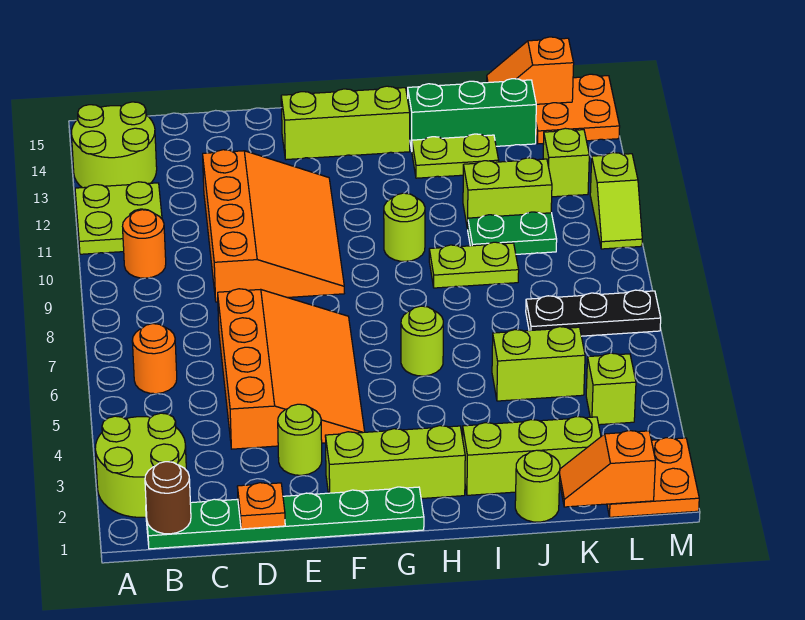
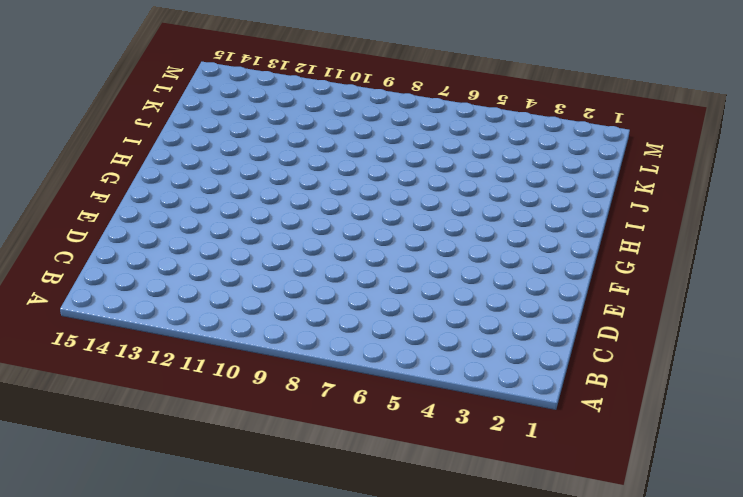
none -> lime 2x2 round brick [95,413,186,517]
none -> lime 2x2 plate [75,182,162,254]
none -> lime 2x2 round brick [72,102,157,188]
none -> green 1x6 plate [146,487,424,549]

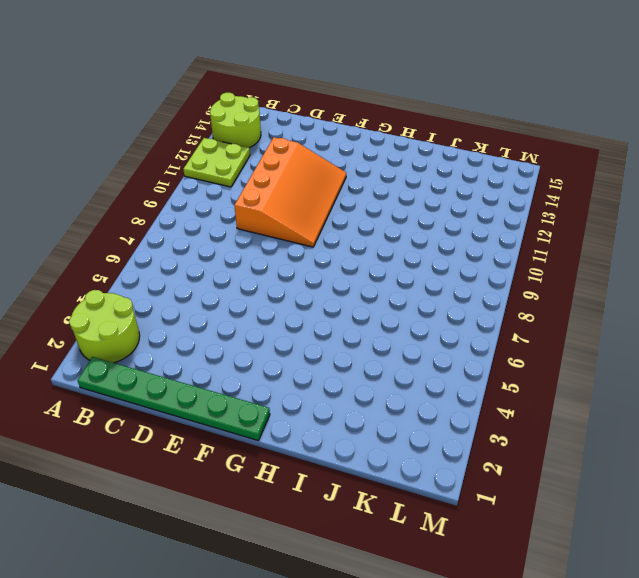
none -> orange 1x1 round brick [132,324,177,394]
none -> orange 1x1 round brick [123,210,166,278]
none -> orange 3x4 slope [218,289,365,449]
none -> lime 1x1 round brick [278,404,322,475]

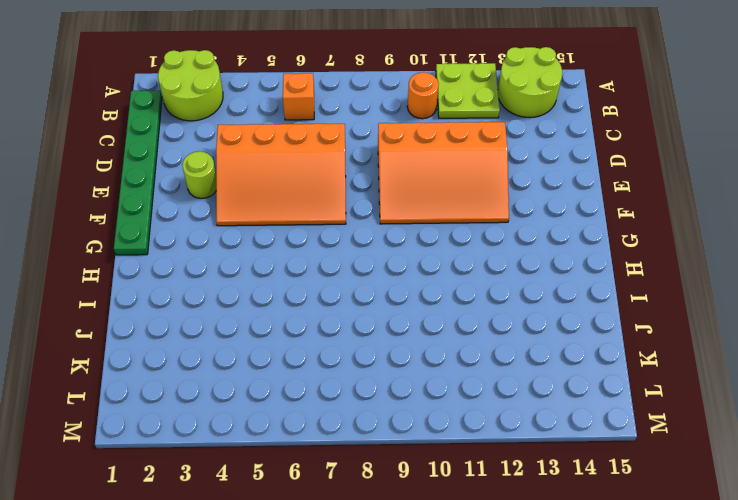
orange 1x1 brick [283,73,314,120] -> orange 1x1 round brick [132,324,177,394]
none -> lime 1x3 brick [325,426,465,499]
none -> lime 1x3 brick [281,86,410,160]
none -> lime 1x1 round brick [401,306,443,376]
none -> lime 1x1 round brick [384,193,425,261]

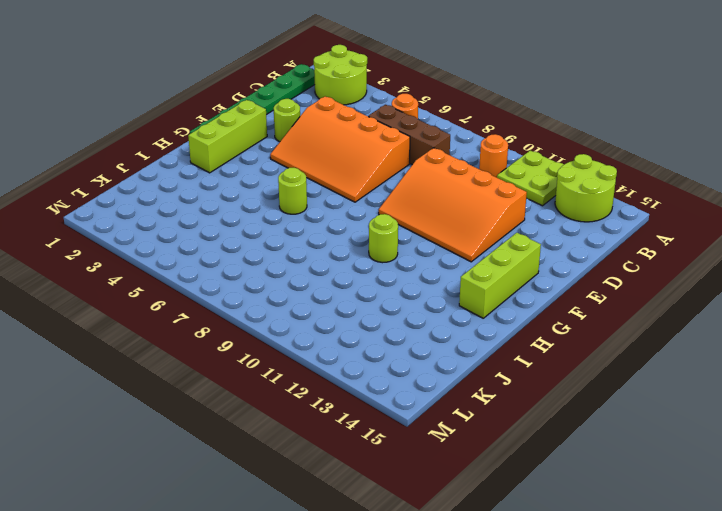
brown 1x3 brick [368,105,450,165] -> none
none -> lime 1x3 brick [463,417,601,495]
none -> lime 1x2 plate [429,242,519,288]
none -> lime 1x2 plate [412,134,499,178]
none -> green 1x3 brick [408,79,536,150]

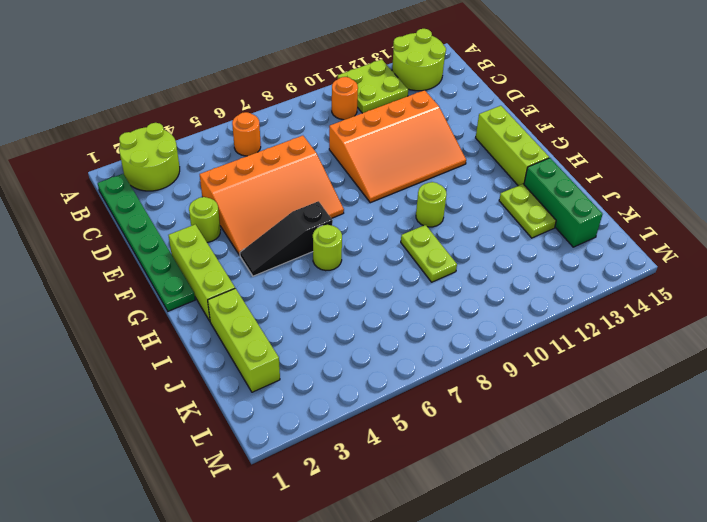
black 1x3 slope [240,201,333,276] -> none
none -> lime 1x1 round brick [515,450,560,522]
none -> lime 1x2 brick [492,327,585,401]
none -> green 1x2 plate [468,212,557,254]
none -> lime 1x2 brick [463,158,552,229]

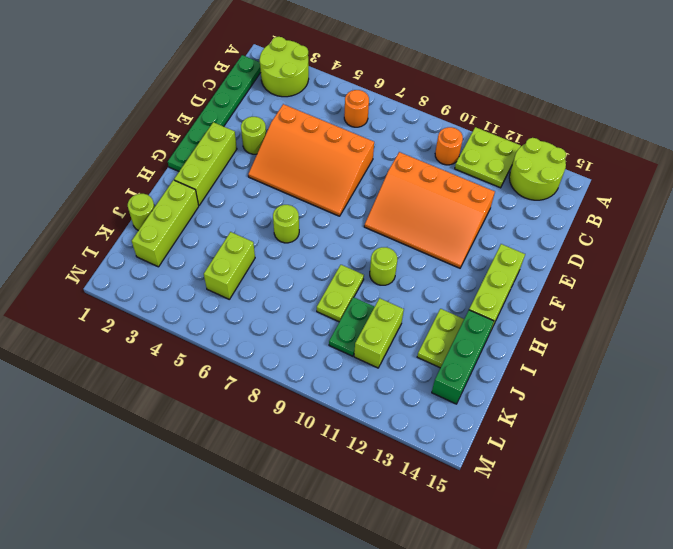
none -> black 1x3 plate [526,290,661,336]
none -> orange 2x2 plate [607,438,699,517]
none -> lime 1x1 brick [586,353,636,425]
none -> lime 1x1 brick [543,128,589,197]

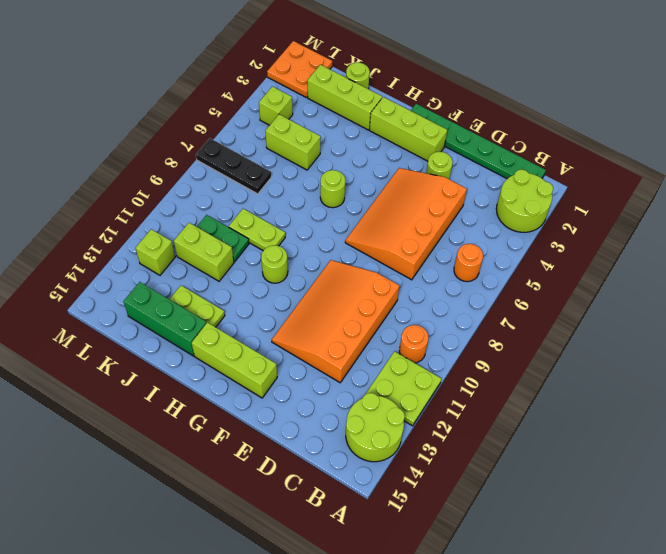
none -> orange 2x2 plate [536,74,620,144]
none -> lime 1x2 slope [590,153,642,249]
none -> brown 1x1 round brick [145,462,191,534]
none -> orange 1x1 plate [237,483,285,529]

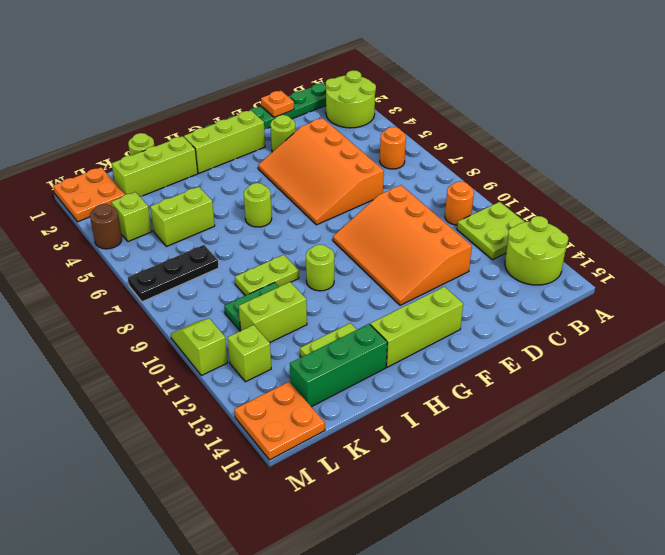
brown 1x1 round brick [90,204,122,249] -> brown 1x1 round brick moved to [145,462,191,534]
none -> orange 1x2 slope [560,431,655,507]
none -> orange 1x2 slope [487,37,574,104]

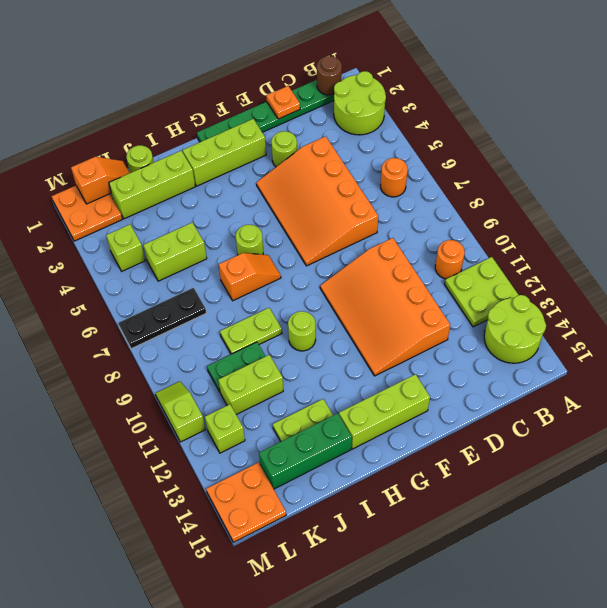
orange 1x2 slope [219,253,281,301] -> orange 1x2 slope moved to [487,37,574,104]

